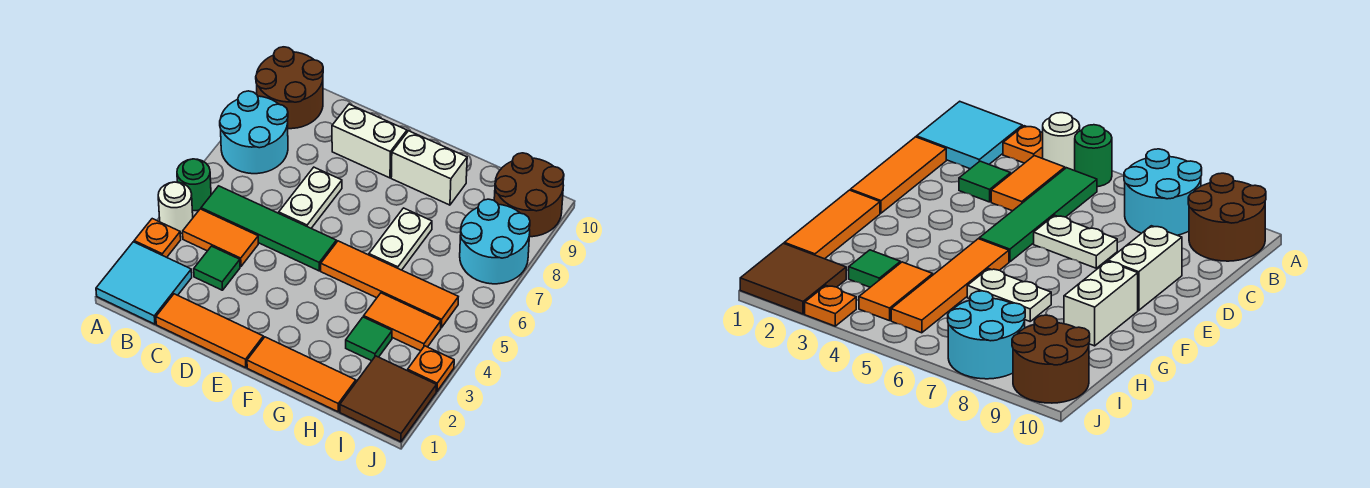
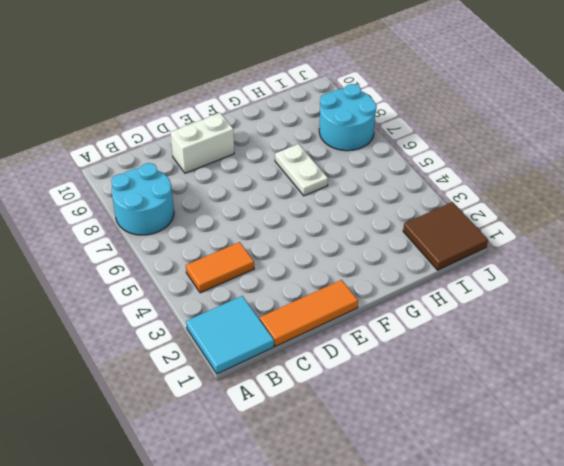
none -> orange 1x1 plate [134,219,181,257]
none -> white 1x1 round brick [158,182,193,233]
none -> green 1x1 round brick [177,159,211,211]

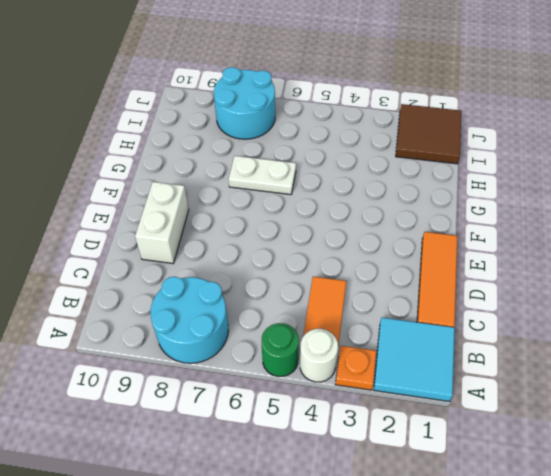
none -> brown 2x2 round brick [256,47,323,129]
none -> green 1x4 tile [201,186,336,271]
none -> green 1x1 tile [194,246,240,290]

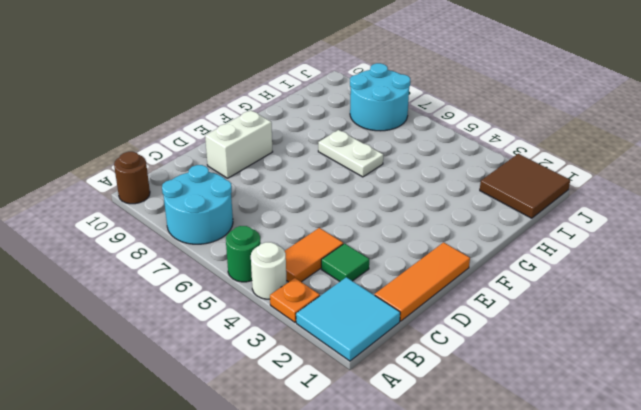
brown 1x1 round brick [114,152,150,204] -> brown 2x2 round brick [256,47,323,129]
none -> green 1x4 tile [201,186,336,271]
none -> white 1x2 plate [279,167,342,228]
none -> orange 1x3 tile [247,337,356,412]

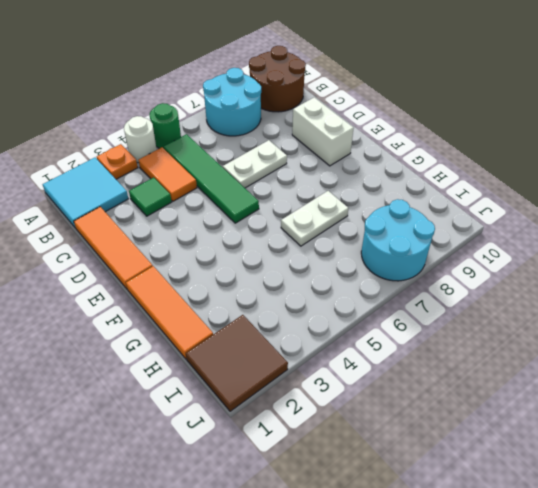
none -> orange 1x4 tile [321,241,458,328]
none -> white 1x2 brick [391,131,467,205]
none -> green 1x1 tile [346,317,392,361]

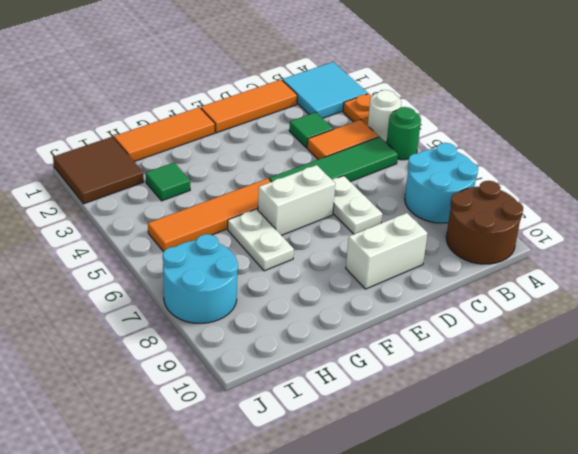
white 1x2 brick [258,165,335,235] -> white 1x2 brick moved to [391,131,467,205]
none -> orange 1x2 tile [364,293,441,351]
none -> brown 2x2 round brick [494,153,564,237]
none -> orange 1x1 plate [408,346,454,391]

